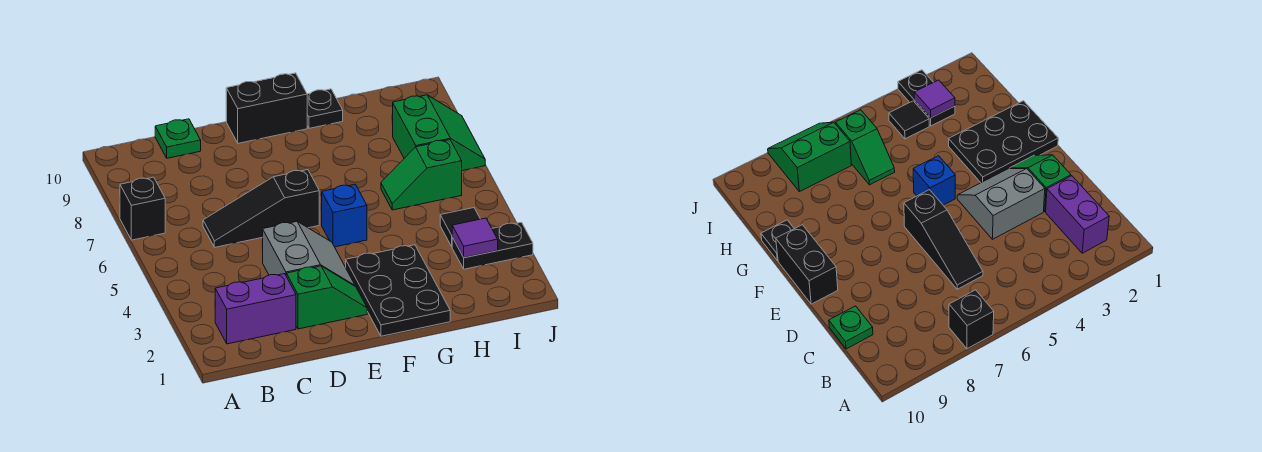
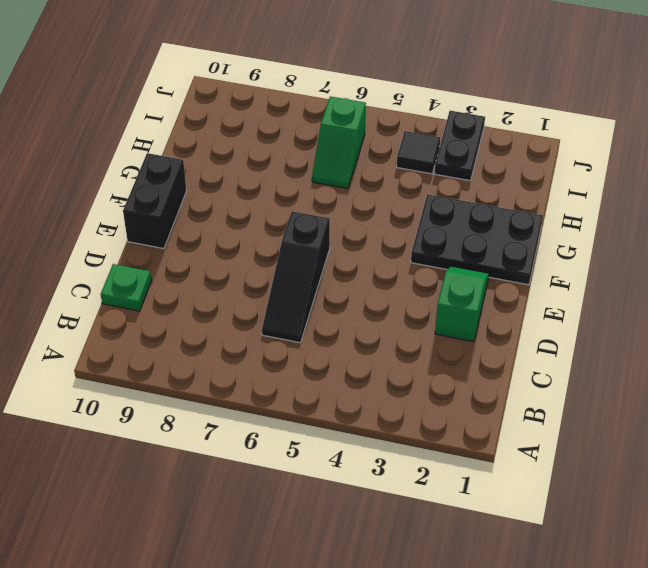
none -> black 1x1 brick [120,177,165,240]
none -> purple 1x2 brick [215,274,296,344]
none -> grey 2x2 slope [263,222,355,286]

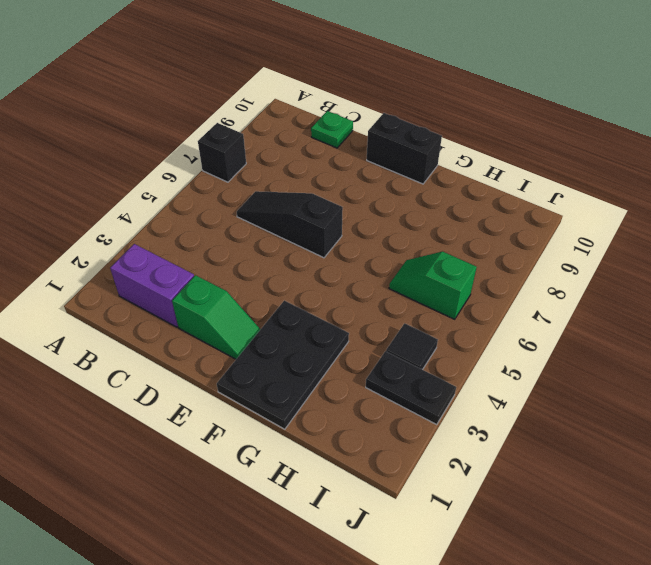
none -> grey 2x2 slope [263,222,355,286]
none -> blue 1x1 brick [322,184,367,247]
none -> black 1x1 plate [307,89,343,128]

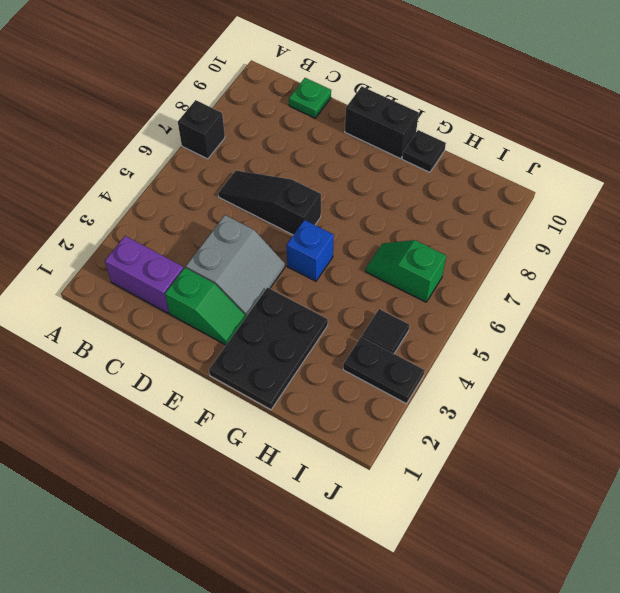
none -> green 2x2 slope [393,95,485,171]
none -> purple 1x1 tile [452,218,498,258]

